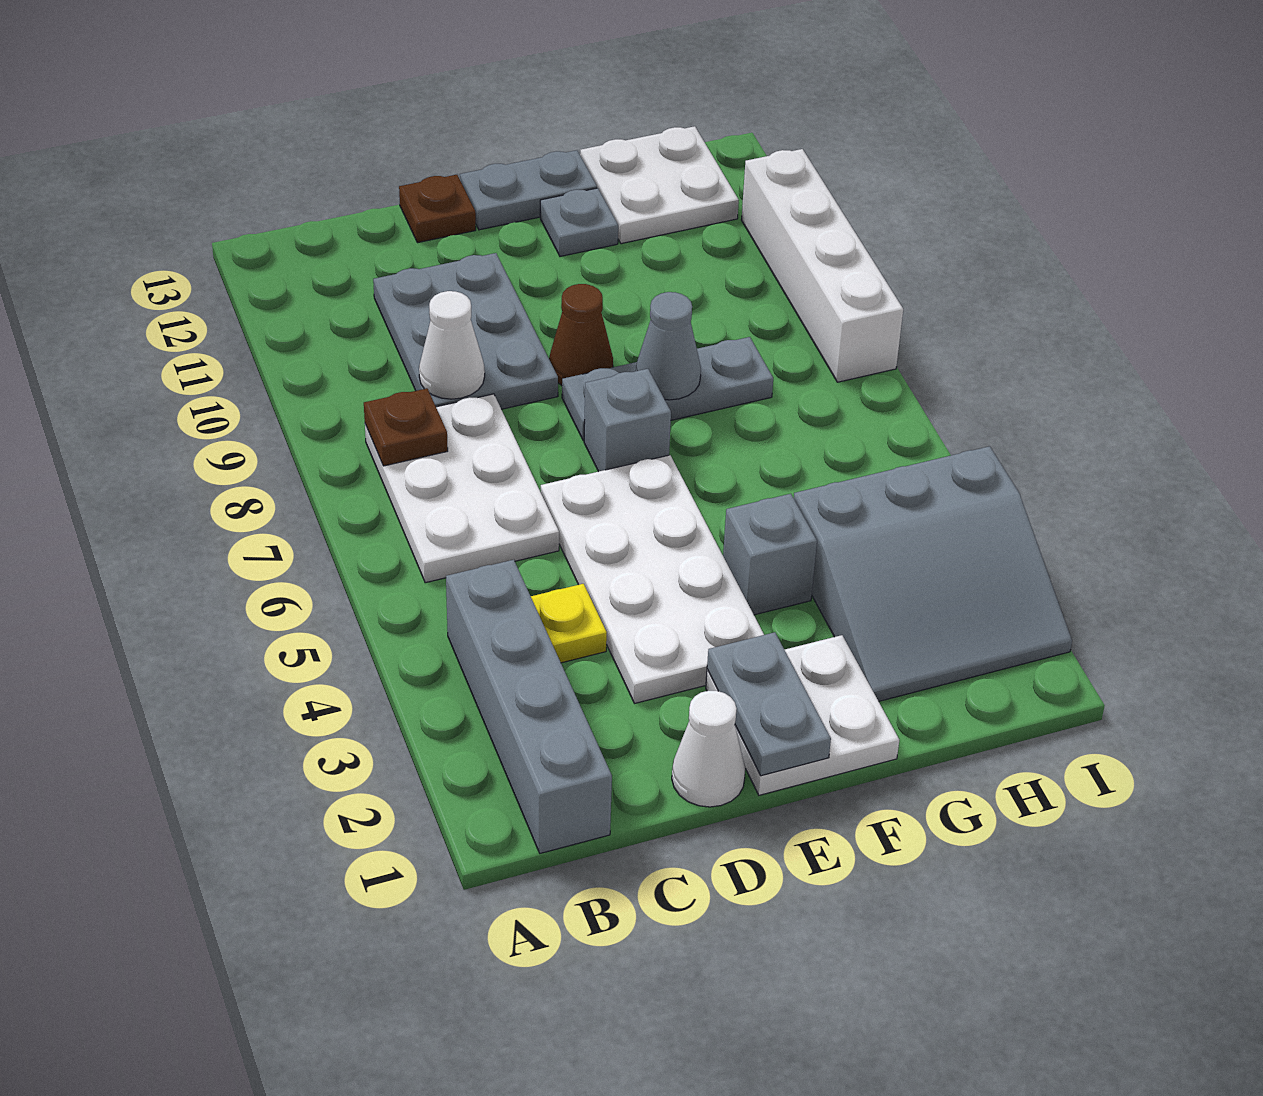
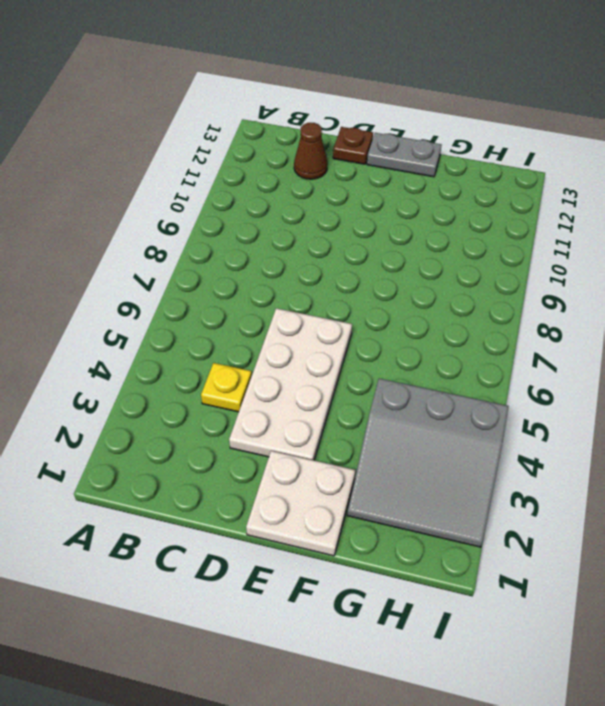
brown 1x1 cone [294,123,328,179] -> brown 1x1 cone moved to [549,284,613,385]
none -> grey 1x4 brick [446,560,612,853]
none -> white 2x3 plate [365,394,559,583]
none -> grey 2x3 plate [373,253,558,409]

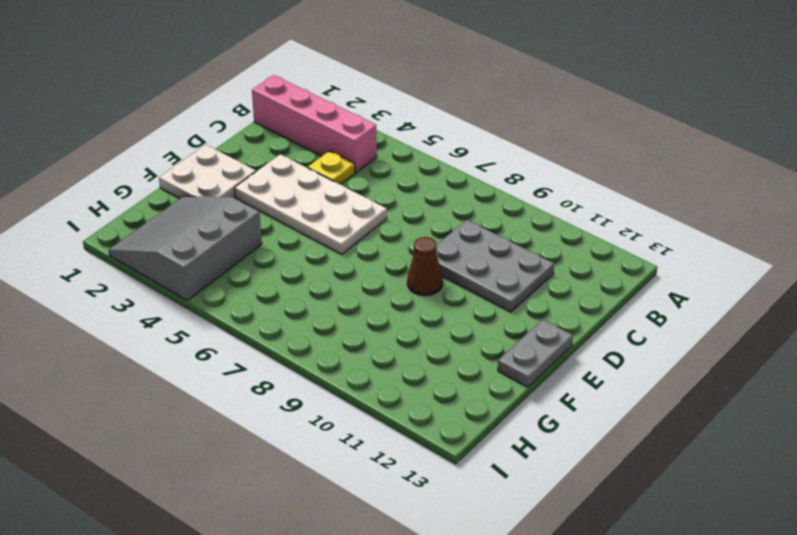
pink 1x4 brick [252,75,377,173] -> grey 1x4 brick [446,560,612,853]
none -> white 2x3 plate [365,394,559,583]
none -> white 1x1 cone [672,691,745,807]
none -> brown 1x1 plate [399,175,476,243]

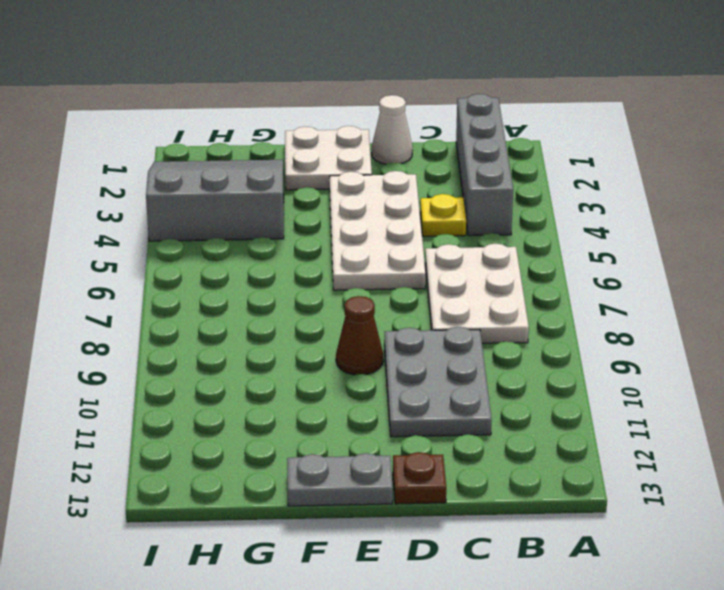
none -> grey 1x1 brick [584,369,671,472]
none -> grey 1x3 plate [562,337,773,441]
none -> grey 1x1 brick [723,494,817,615]

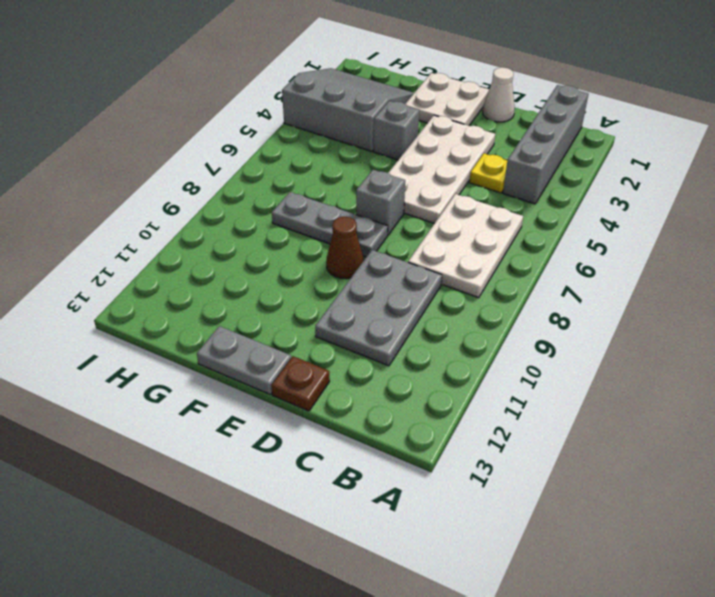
none -> grey 1x1 plate [540,188,618,257]
none -> white 2x2 plate [580,126,739,244]
none -> white 1x4 brick [742,149,903,382]

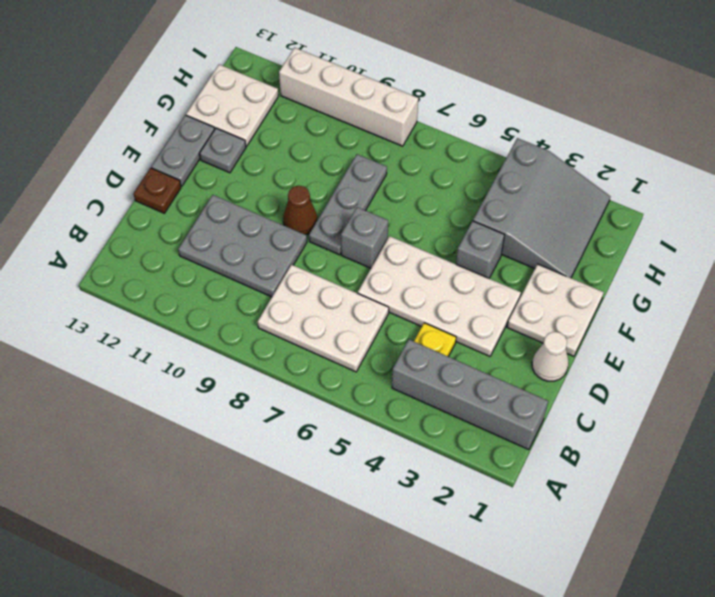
none -> brown 1x1 plate [364,388,448,466]
none -> white 1x1 cone [419,291,485,399]
none -> grey 1x2 plate [707,632,831,776]

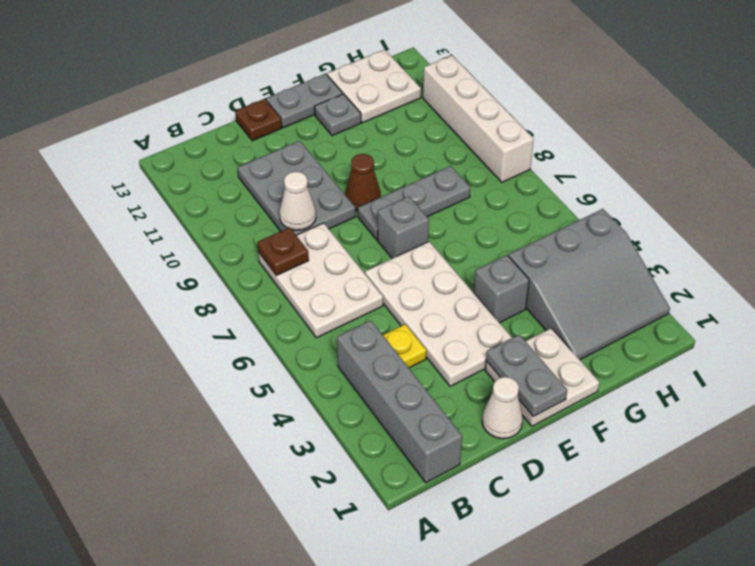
none -> grey 1x1 cone [636,292,701,400]

